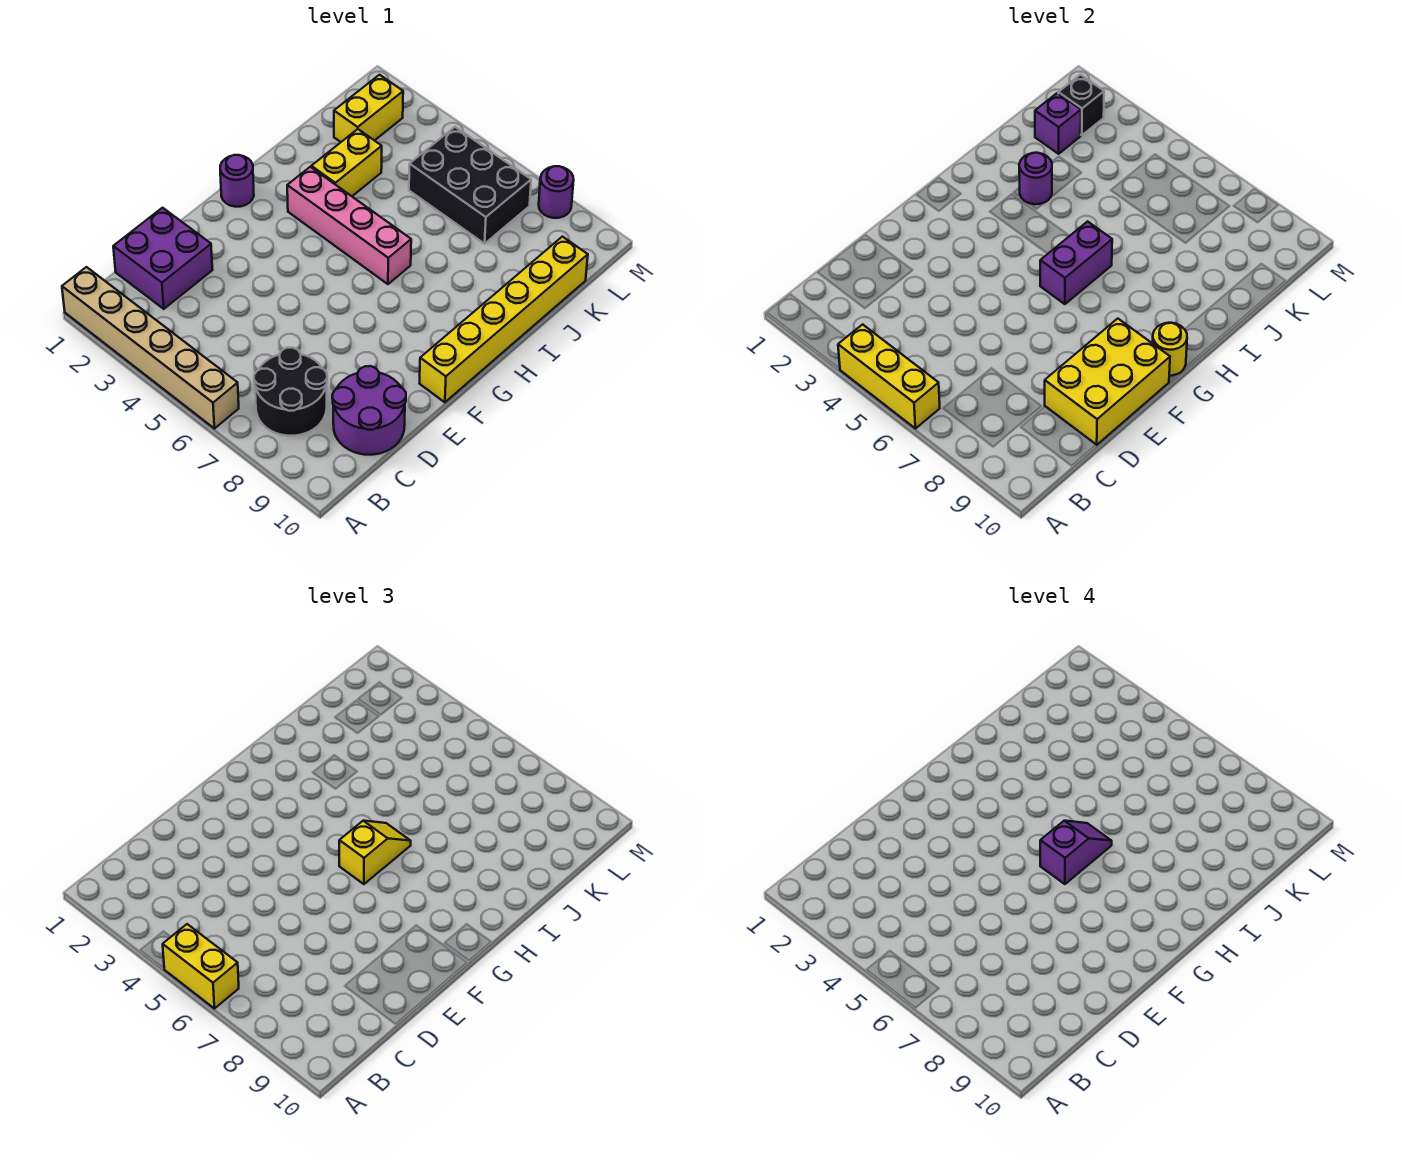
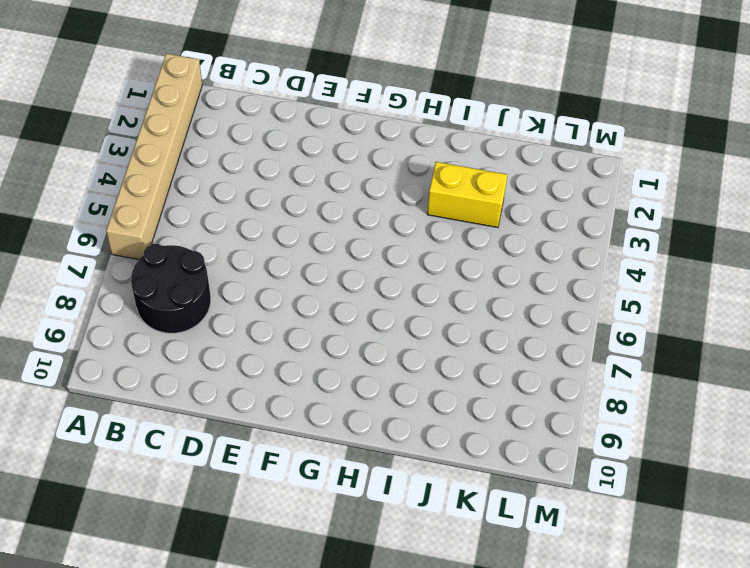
none -> purple 2x2 brick [113,208,212,309]
none -> purple 2x2 round brick [332,366,406,455]
none -> yellow 1x6 brick [420,237,588,402]

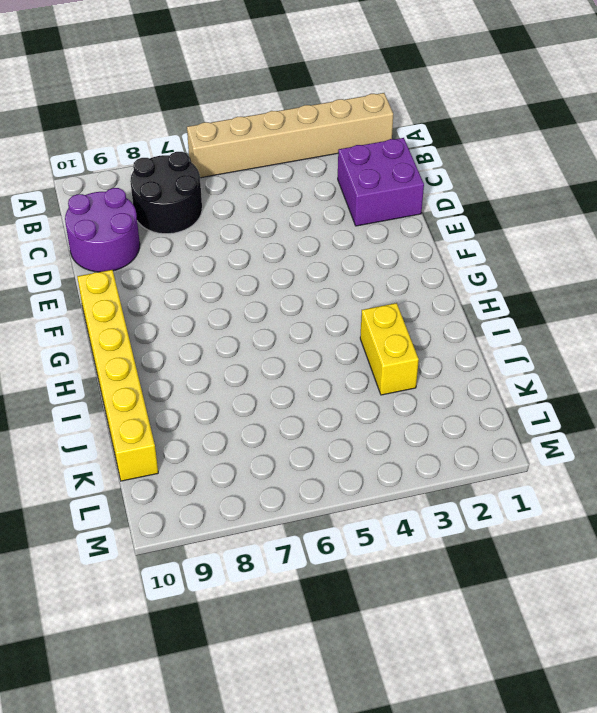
none -> purple 1x1 round brick [220,155,254,207]
none -> pink 1x4 brick [287,167,411,284]
none -> yellow 1x2 brick [334,75,403,142]

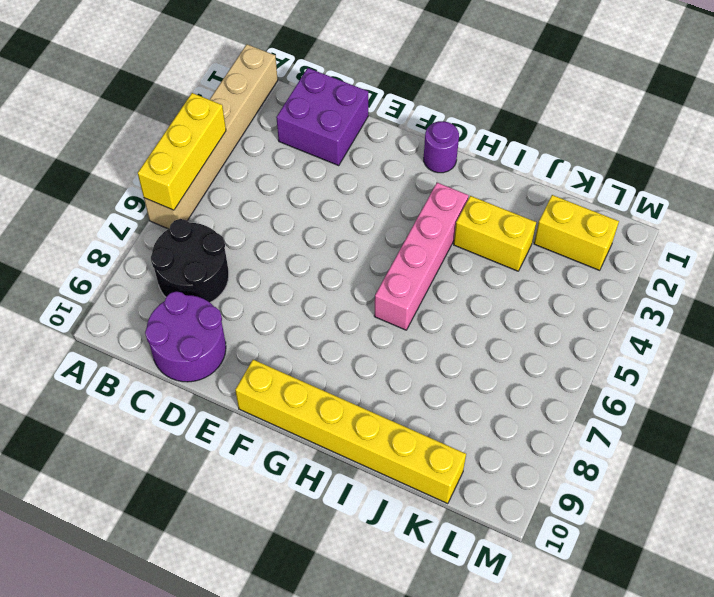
none -> black 2x3 brick [409,127,531,244]
none -> purple 1x1 round brick [539,166,574,218]
none -> yellow 2x3 brick [1045,319,1170,445]

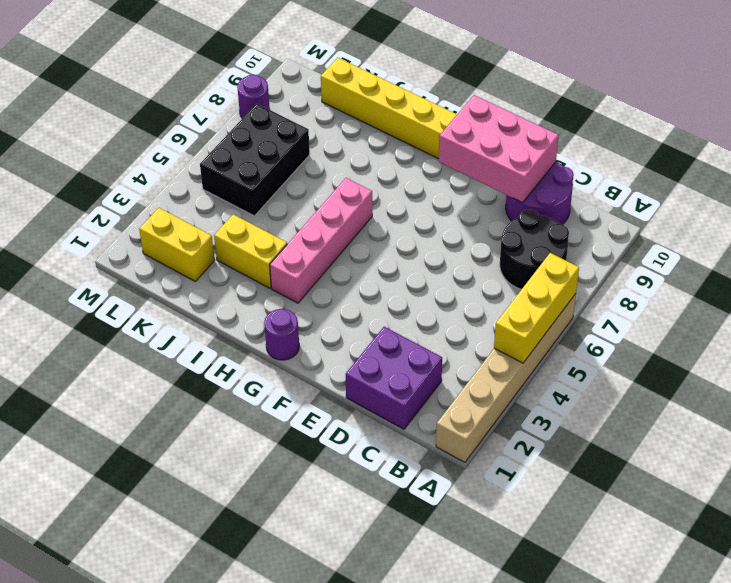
pink 2x3 brick [439,95,559,203] -> yellow 2x3 brick [1045,319,1170,445]
none -> purple 1x2 brick [1040,221,1112,304]
none -> yellow 1x1 round brick [1153,323,1187,376]
none -> purple 1x1 round brick [1019,153,1052,204]

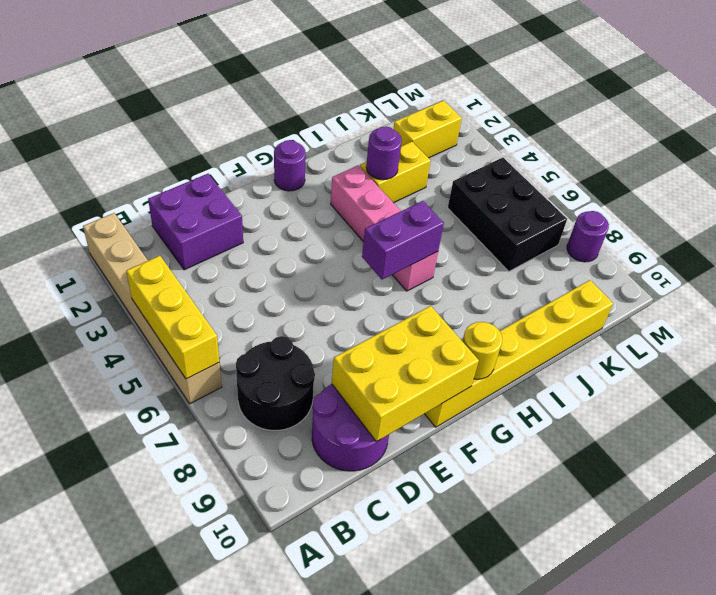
none -> purple 1x1 brick [1035,93,1081,154]
none -> black 1x1 brick [1058,75,1104,135]
none -> yellow 1x2 brick [163,924,239,1009]

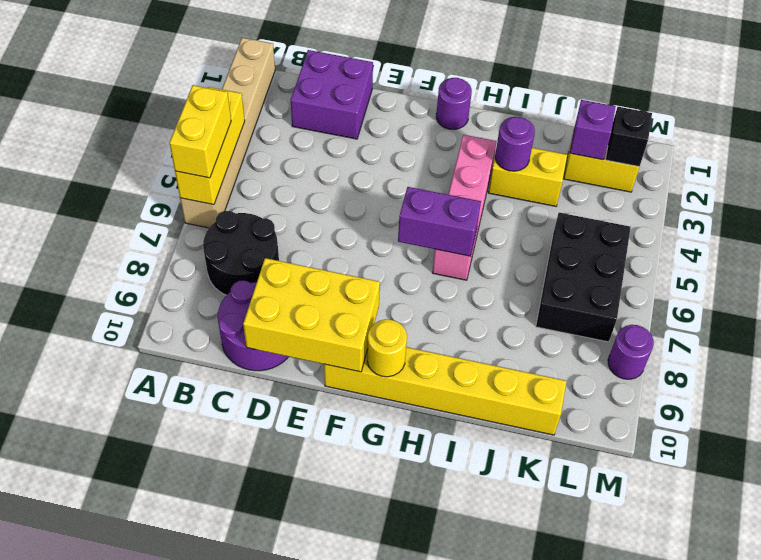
none -> yellow 1x2 slope [339,821,411,884]
none -> purple 1x2 slope [1040,821,1112,884]

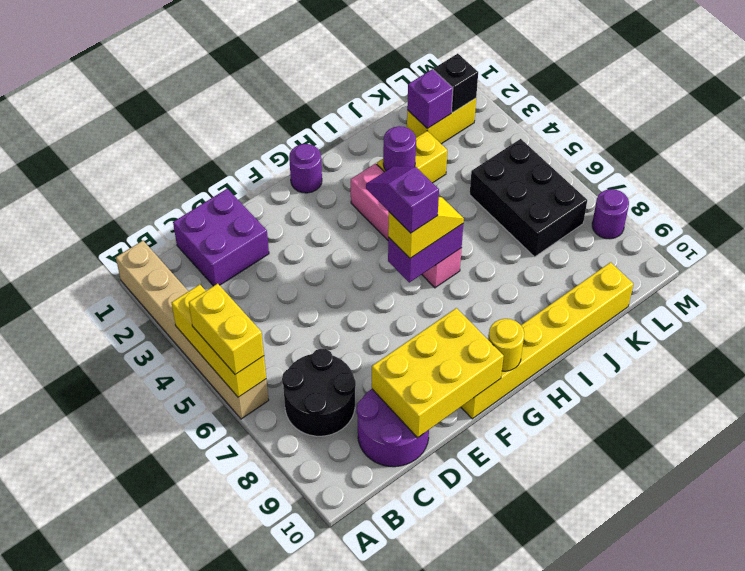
purple 1x2 slope [366,167,439,233] -> purple 1x2 slope turned to [1040,821,1112,884]

